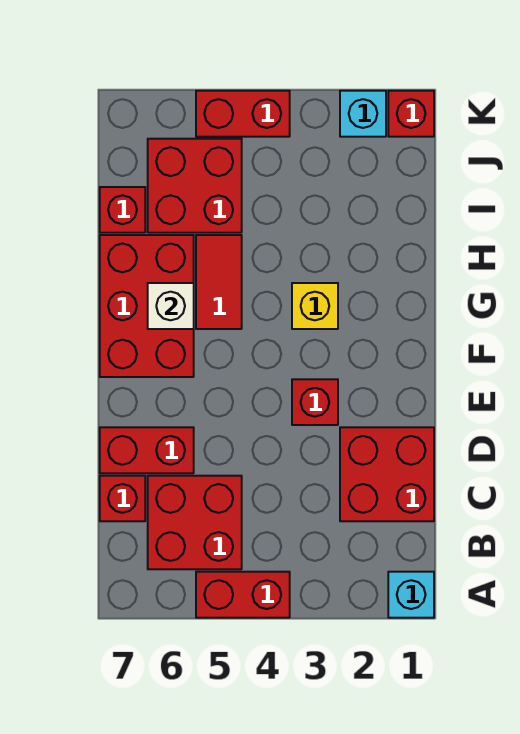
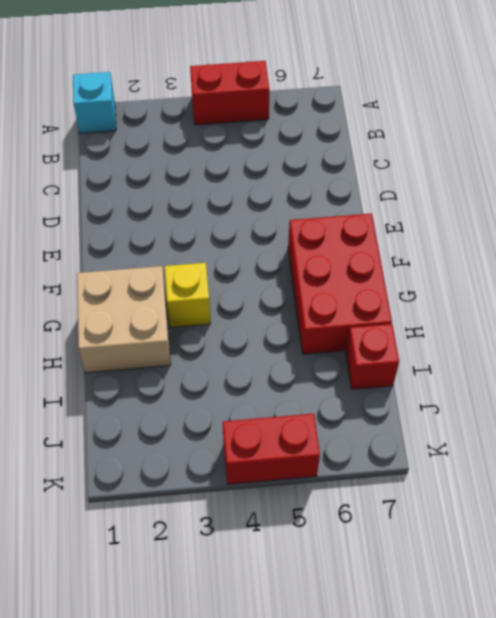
tan 2x2 brick [77,266,171,373] -> none
none -> red 2x2 brick [148,476,242,569]
none -> red 2x2 brick [340,427,434,521]
none -> red 1x1 brick [100,476,145,521]

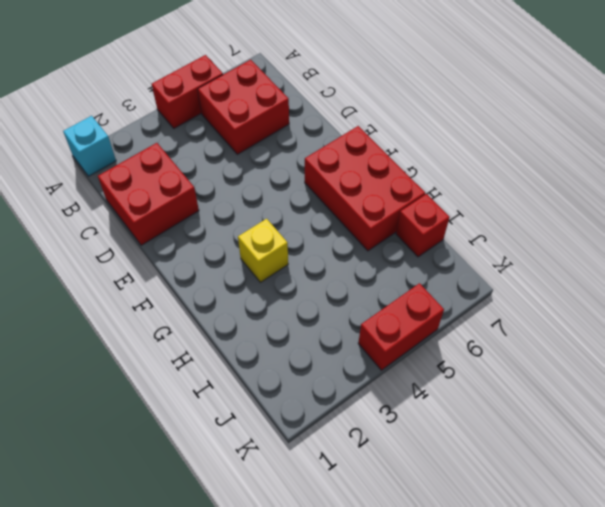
none -> red 1x1 brick [100,476,145,521]
none -> red 1x2 brick [100,427,194,473]
none -> red 1x1 brick [292,379,338,425]

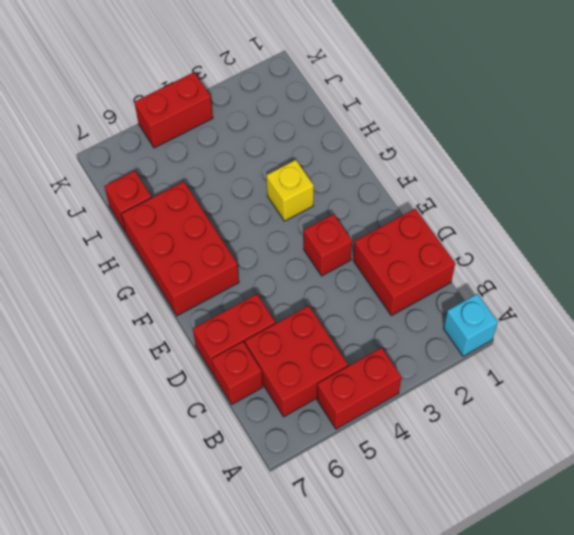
none -> red 1x2 tile [196,235,242,329]
none -> red 2x2 brick [148,139,242,233]
none -> red 1x1 brick [388,91,434,137]

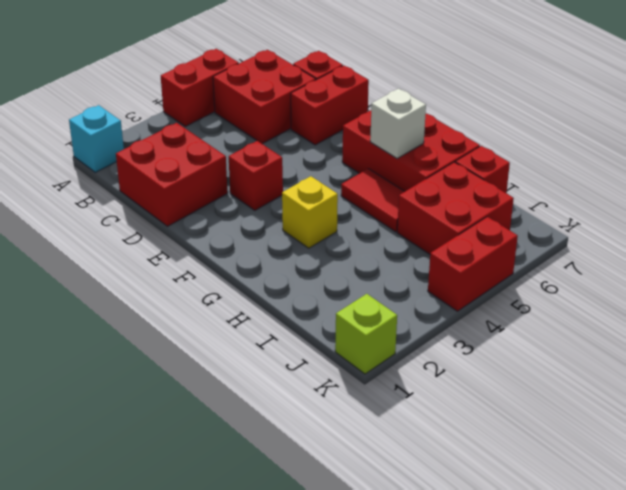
lime 1x1 brick [335,294,397,374] -> red 1x1 brick [388,91,434,137]
none -> cyan 1x1 brick [340,91,386,137]

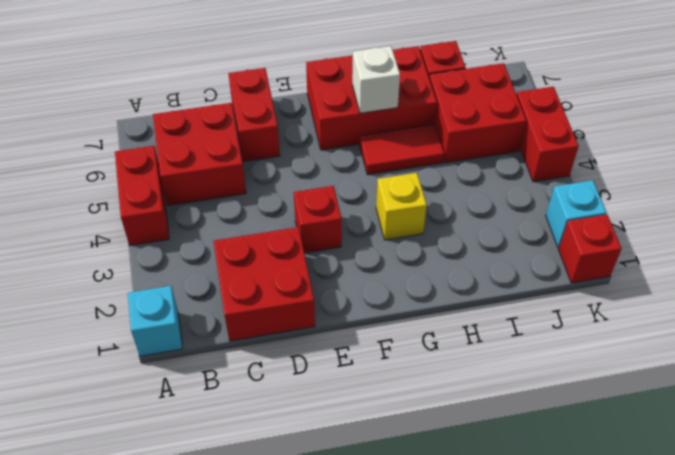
none -> red 1x1 brick [100,476,145,521]

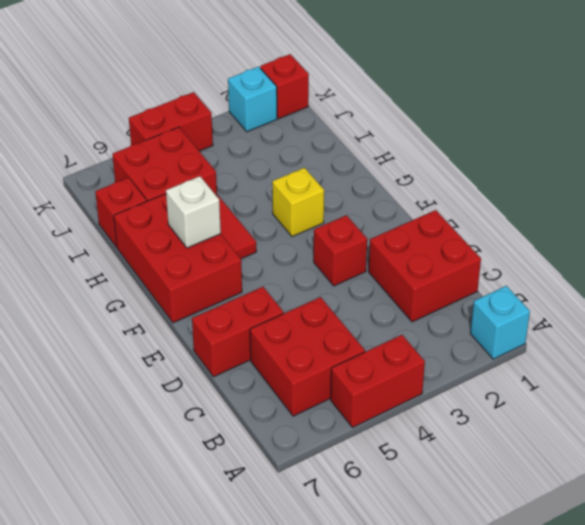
none -> red 1x1 brick [100,476,145,521]

